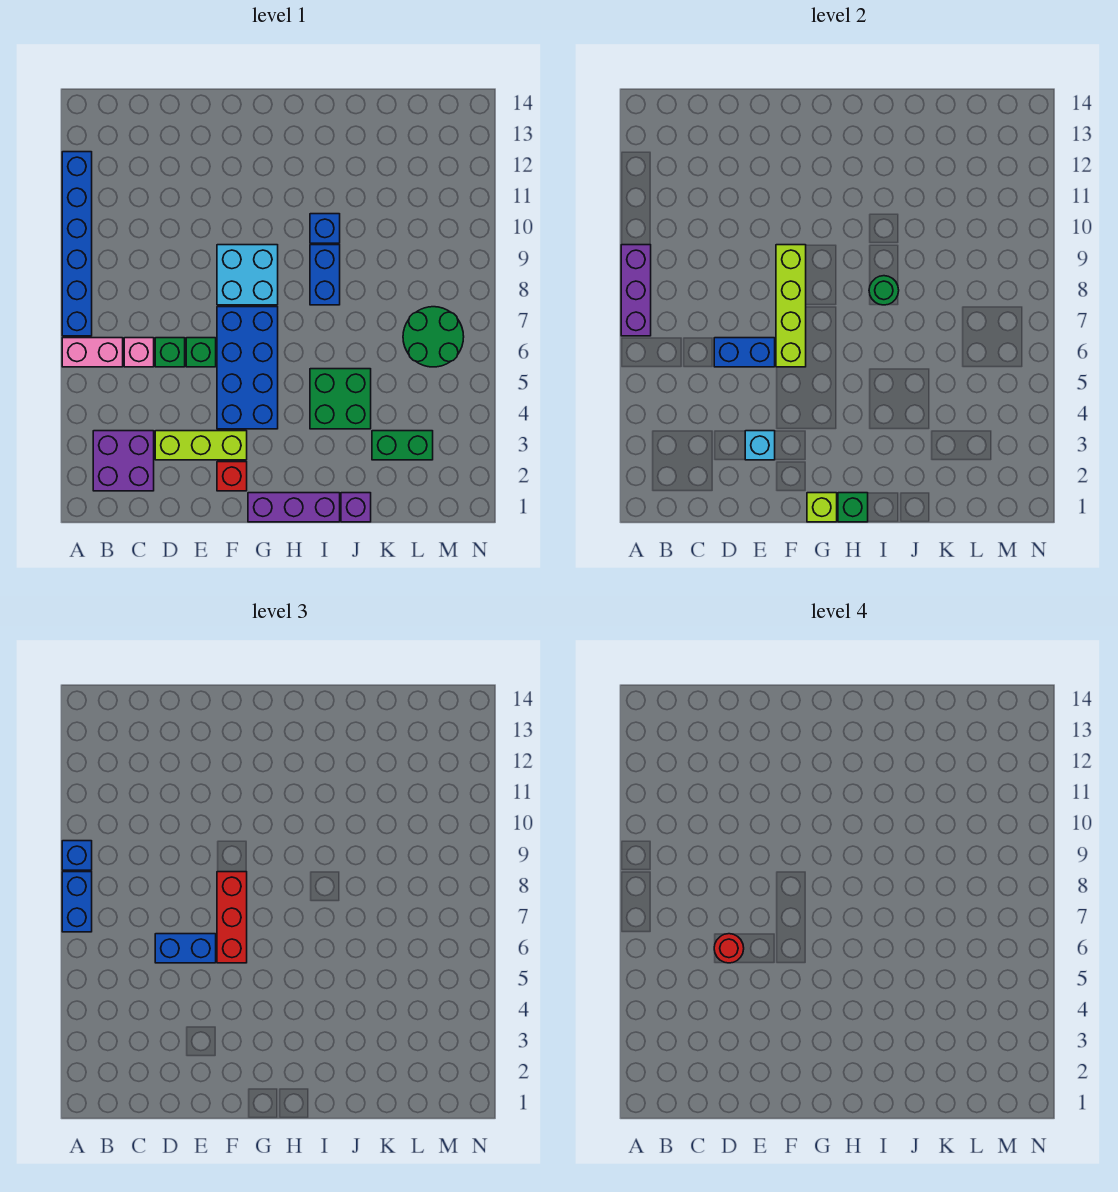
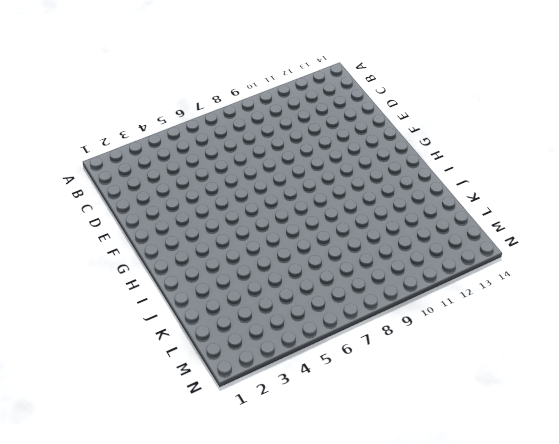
none -> pink 1x2 brick [62,338,123,367]
none -> blue 1x6 brick [62,152,92,336]
none -> purple 2x2 brick [93,431,154,491]

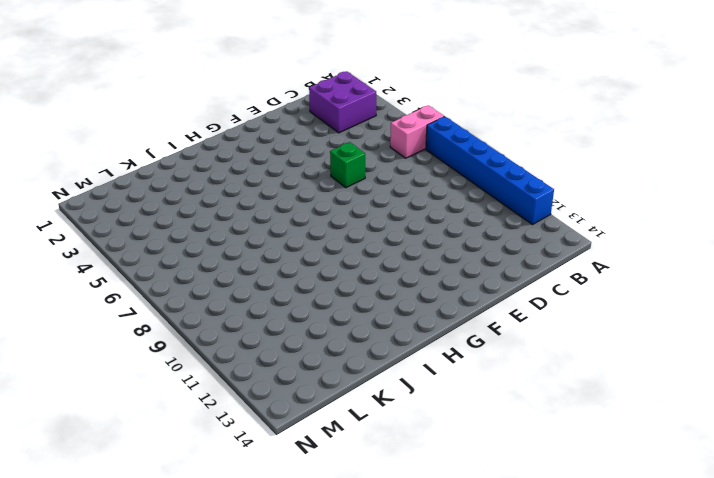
none -> pink 1x1 brick [124,338,154,367]
none -> lime 1x3 brick [155,431,247,460]
none -> green 1x1 brick [155,338,185,367]

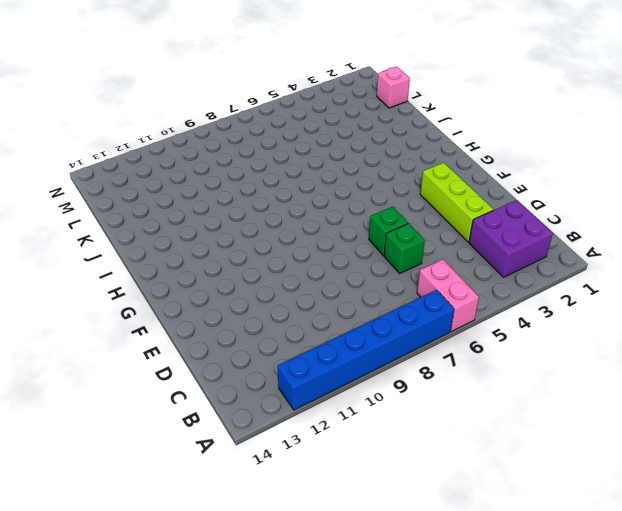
pink 1x1 brick [377,67,410,108] -> pink 1x1 brick moved to [124,338,154,367]
none -> red 1x1 brick [217,462,247,491]
none -> blue 2x4 brick [217,307,278,429]
none -> cyan 2x2 brick [217,245,278,305]

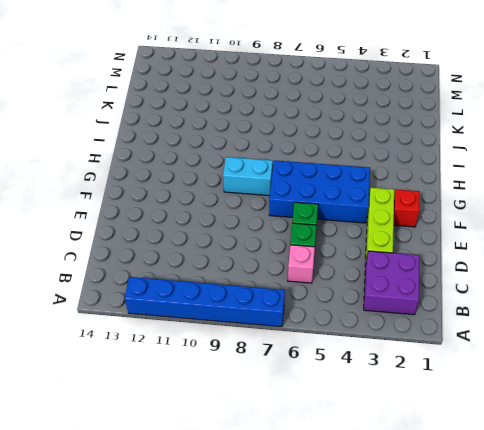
cyan 1x2 brick [223,157,273,196] -> cyan 2x2 brick [217,245,278,305]
none -> pink 1x2 brick [62,338,123,367]
none -> purple 1x3 brick [248,493,340,522]
none -> green 2x2 brick [310,369,371,429]

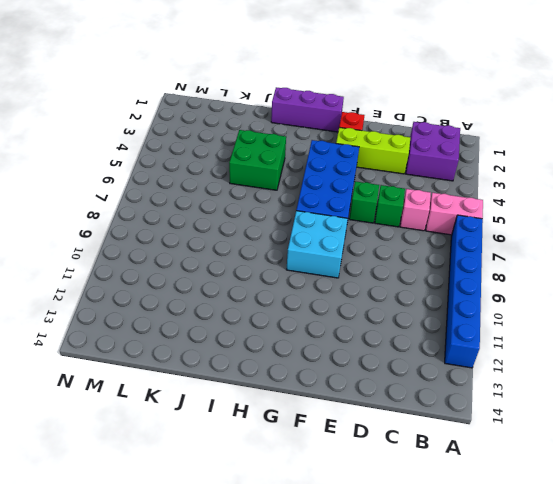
none -> blue 1x2 brick [310,245,340,305]
none -> blue 1x1 brick [310,214,340,243]
none -> purple 1x1 brick [341,493,371,522]

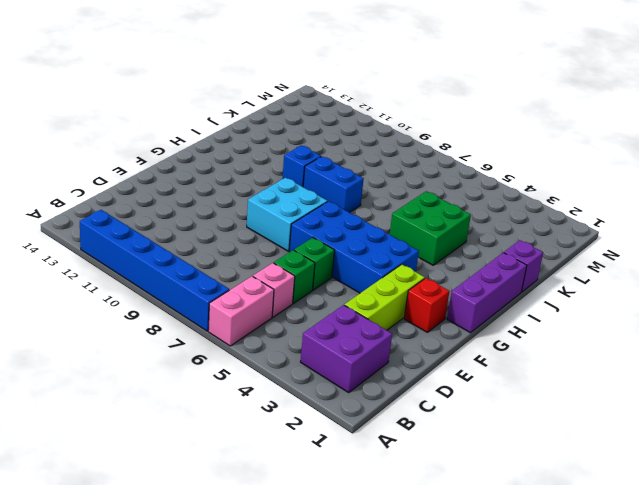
none -> green 1x2 brick [372,431,433,460]
none -> green 2x2 round brick [403,307,464,367]
none -> purple 1x3 brick [621,245,651,336]

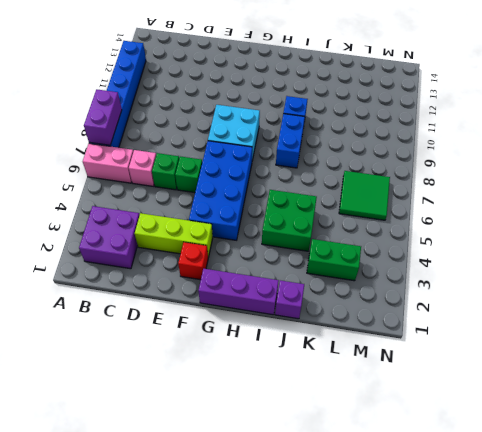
purple 1x2 brick [84,89,122,145] -> purple 1x3 brick [621,245,651,336]
green 2x2 tile [339,171,390,220] -> green 2x2 round brick [403,307,464,367]
none -> blue 1x2 brick [714,338,775,367]
none -> cyan 1x1 brick [745,431,775,460]
none -> lime 1x4 brick [776,245,806,367]

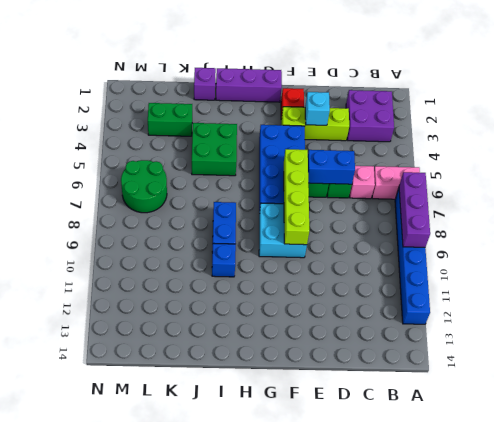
none -> lime 1x1 brick [807,493,837,522]
none -> green 1x1 brick [838,493,868,522]
none -> green 1x1 round brick [869,276,899,305]

